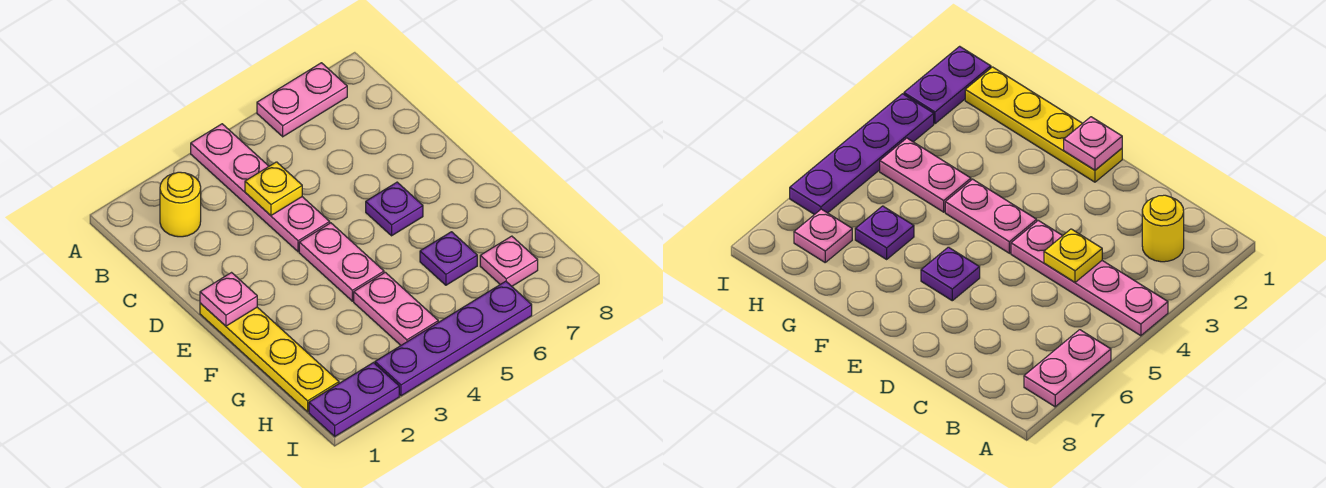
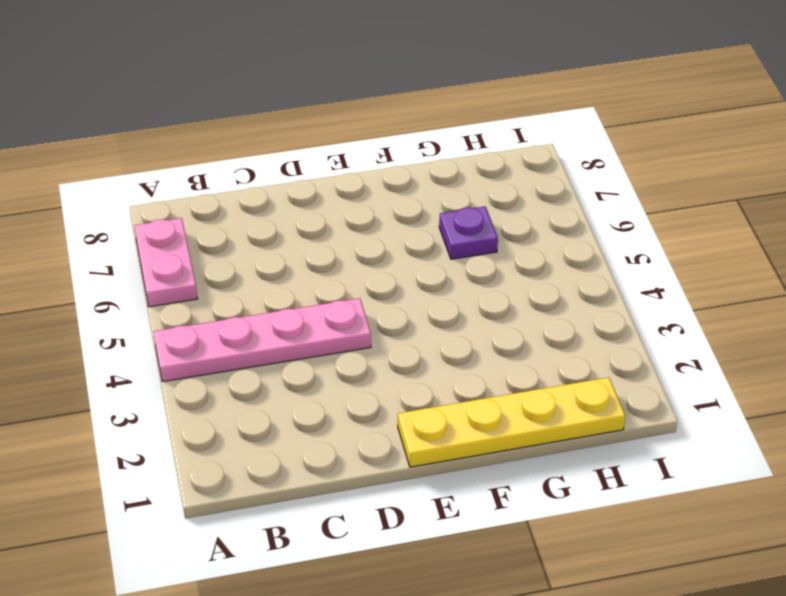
none -> yellow 1x1 round brick [160,172,201,237]
none -> pink 1x2 plate [299,223,384,301]
none -> purple 1x1 plate [366,182,423,236]

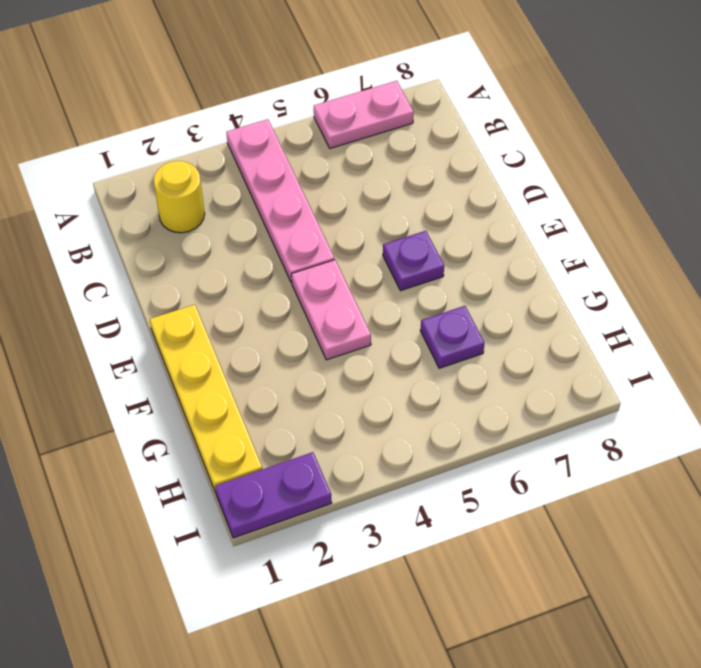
none -> pink 1x2 plate [354,272,438,345]
none -> pink 1x1 plate [480,236,538,286]
none -> purple 1x4 plate [375,281,532,396]

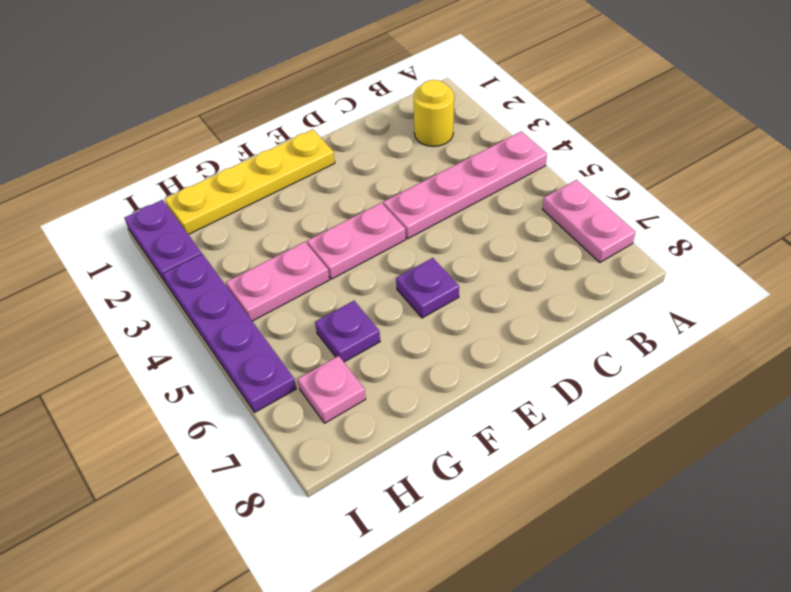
none -> yellow 1x1 plate [245,162,302,215]
none -> pink 1x1 plate [200,273,257,326]

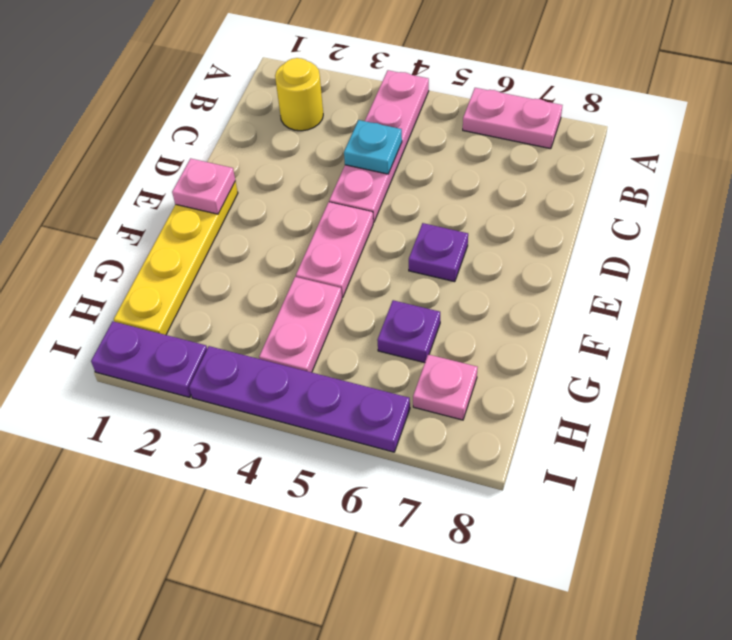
cyan 1x1 plate [344,120,402,174] -> yellow 1x1 plate [245,162,302,215]

